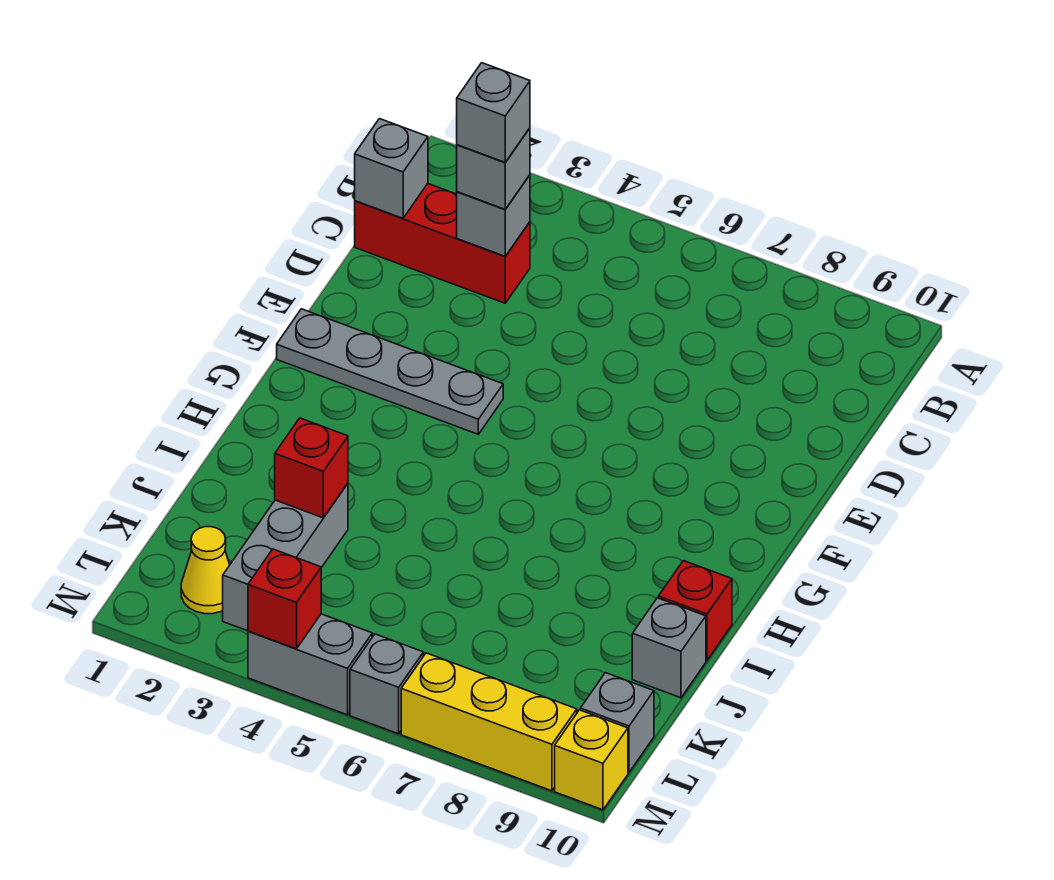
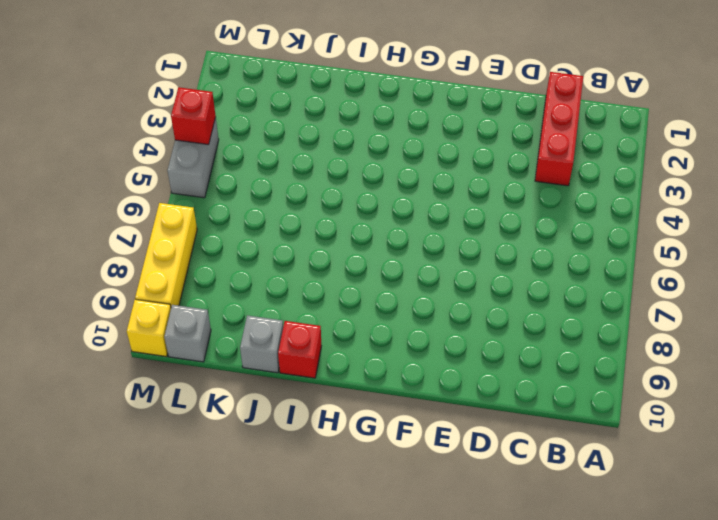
none -> grey 1x4 plate [277,309,503,434]
none -> grey 1x3 brick [223,484,348,631]
none -> yellow 1x1 cone [181,527,230,614]

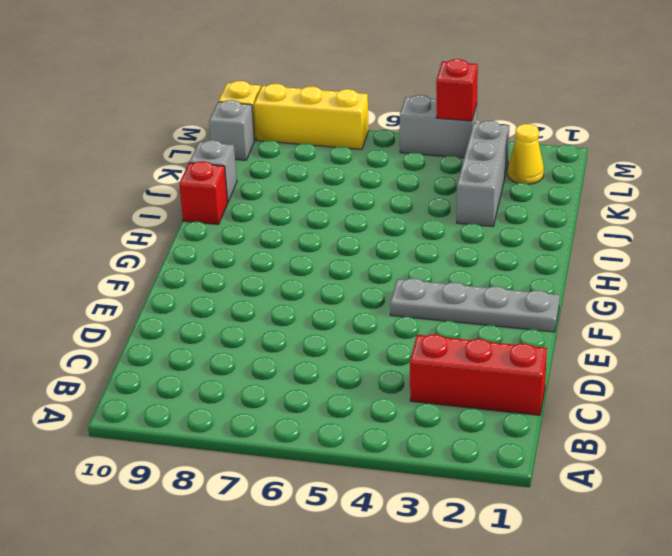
none -> grey 1x1 brick [350,634,423,734]
none -> grey 1x1 brick [355,119,428,218]
none -> grey 1x1 brick [457,175,530,256]

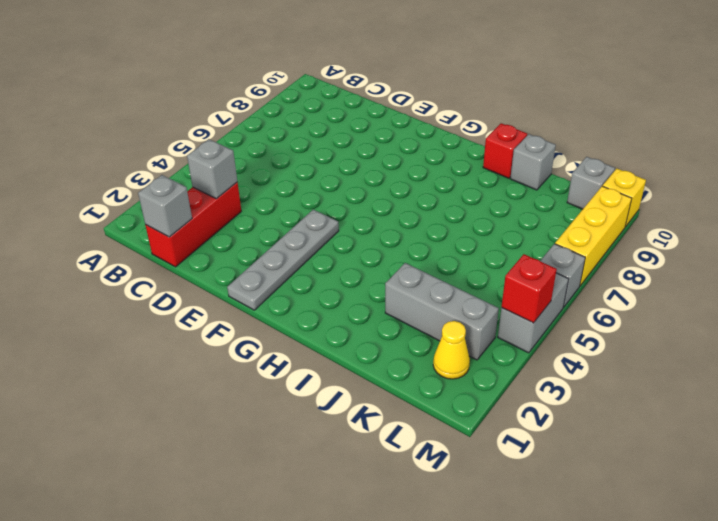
none -> red 1x1 brick [275,418,348,518]
none -> grey 1x1 brick [457,128,530,209]
none -> grey 1x1 brick [457,63,530,162]

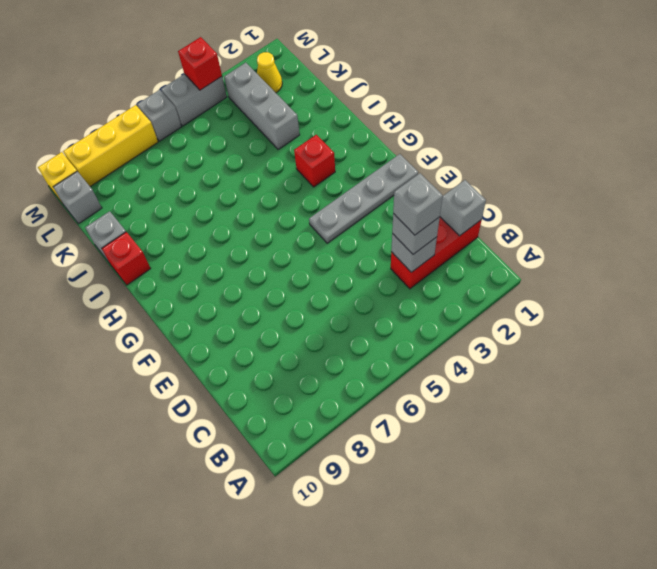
red 1x1 brick [294,135,335,187] -> red 1x1 brick moved to [275,418,348,518]

